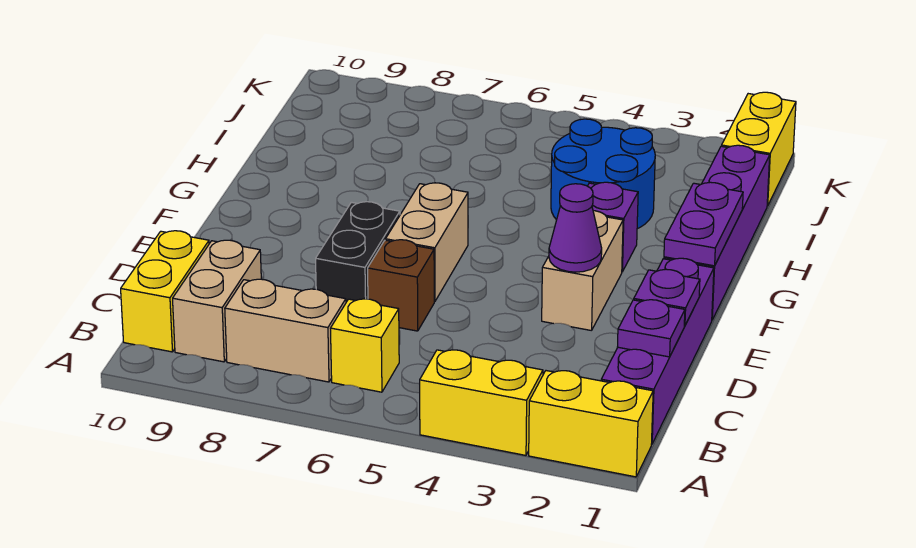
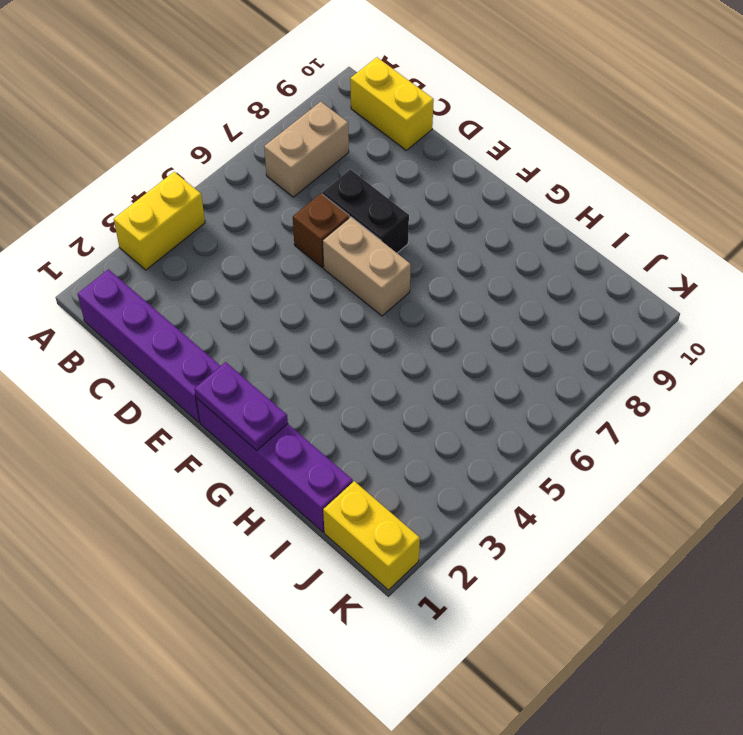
none -> yellow 1x2 brick [529,371,653,477]
none -> yellow 1x1 brick [331,299,399,392]
none -> tan 1x2 brick [173,240,261,362]

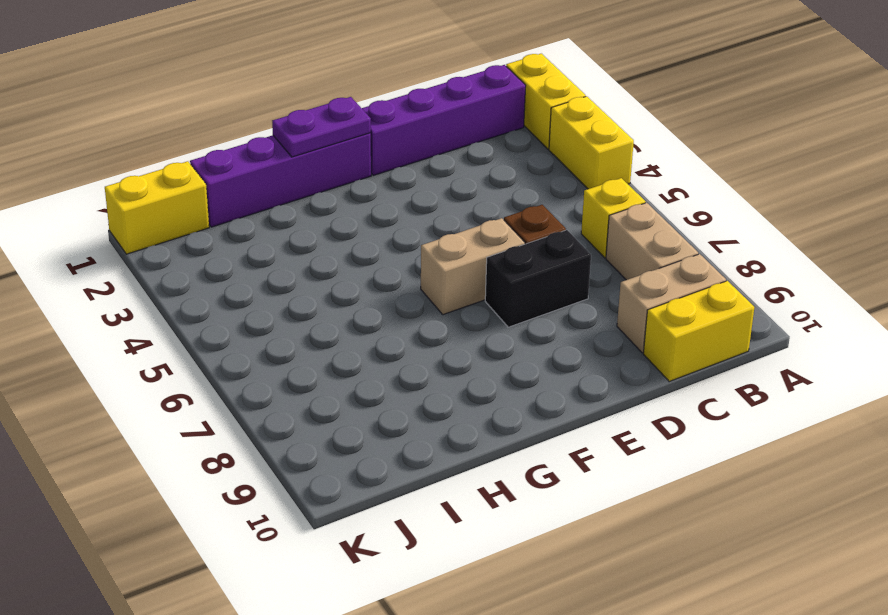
none -> tan 1x2 brick [542,211,623,331]
none -> purple 1x1 brick [588,182,638,272]
none -> blue 2x2 round brick [551,119,655,229]

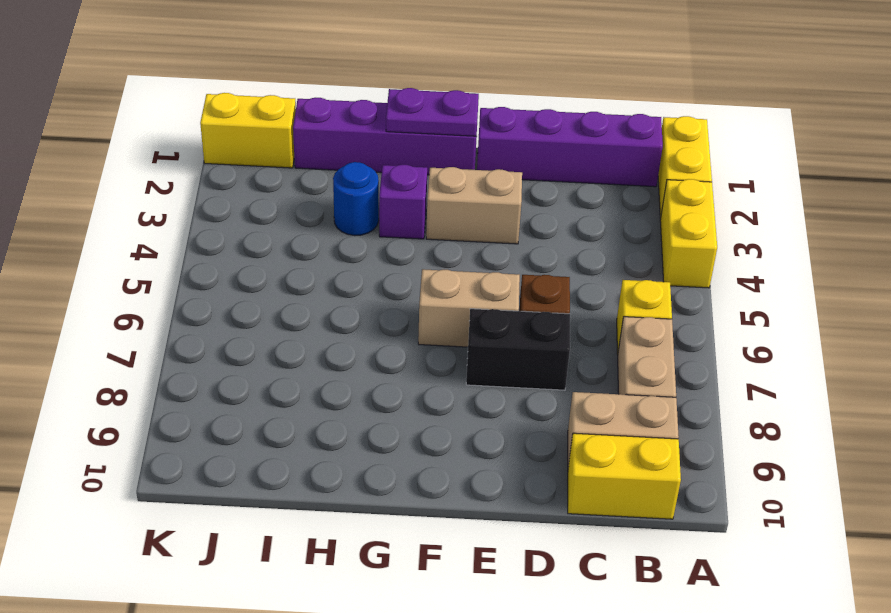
blue 1x1 round brick [333,162,379,236] -> blue 2x2 round brick [551,119,655,229]
none -> purple 1x1 plate [618,300,685,357]
none -> purple 1x1 plate [634,269,700,326]
none -> purple 1x1 cone [549,184,602,272]

